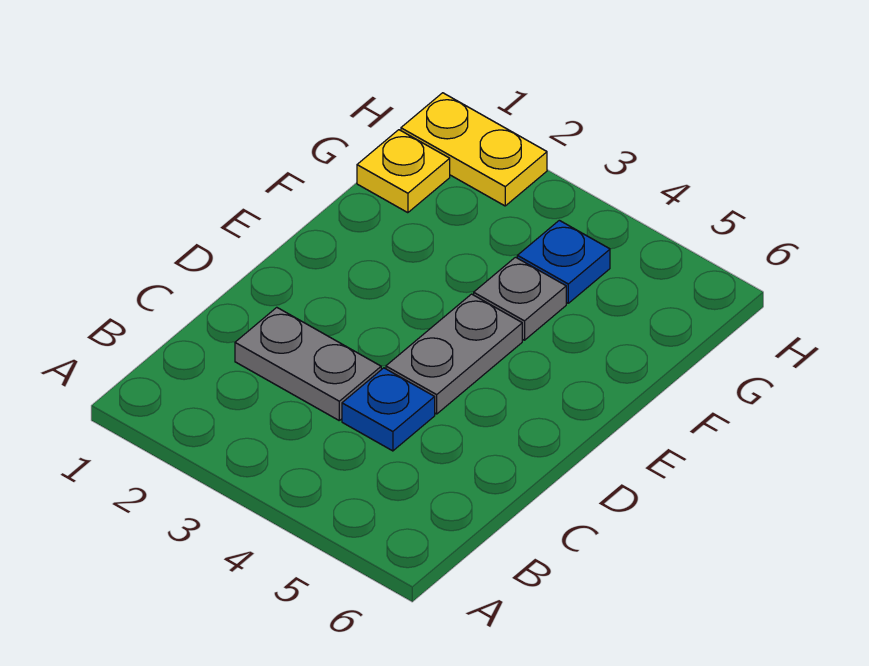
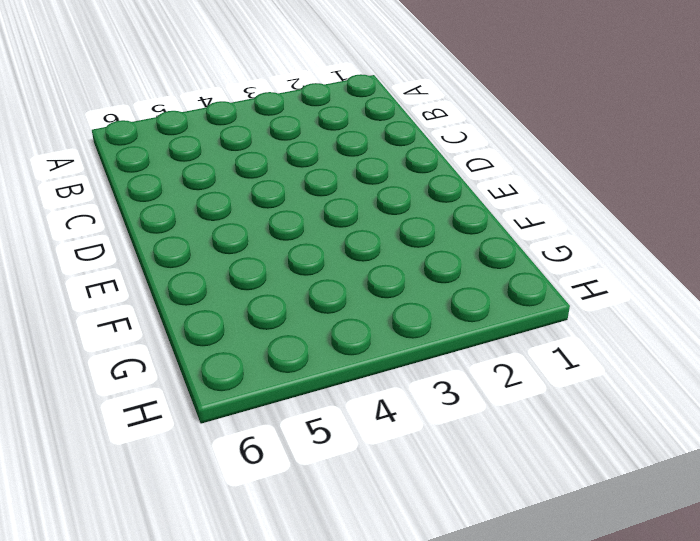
none -> grey 1x2 plate [235,307,381,420]
none -> blue 1x1 plate [342,368,435,451]

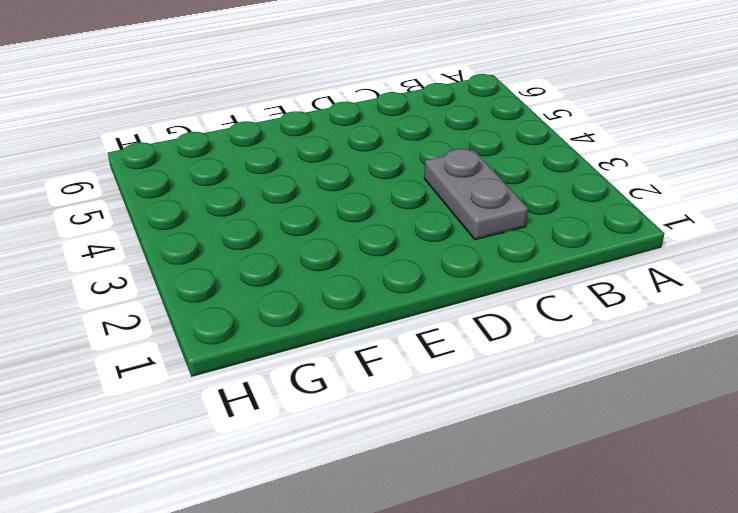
none -> blue 1x1 plate [342,368,435,451]
none -> grey 1x2 plate [386,294,522,414]

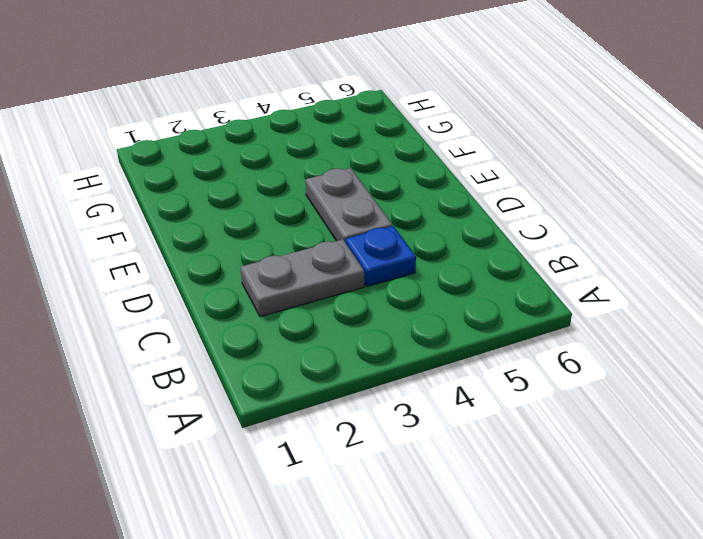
none -> grey 1x1 plate [474,257,566,340]
none -> yellow 1x1 plate [357,130,450,213]

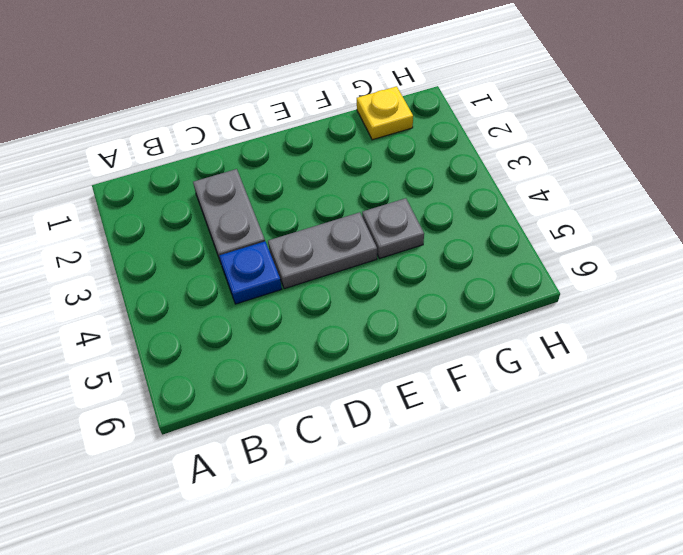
none -> blue 1x1 plate [517,220,610,303]
none -> yellow 1x2 plate [401,93,547,206]

